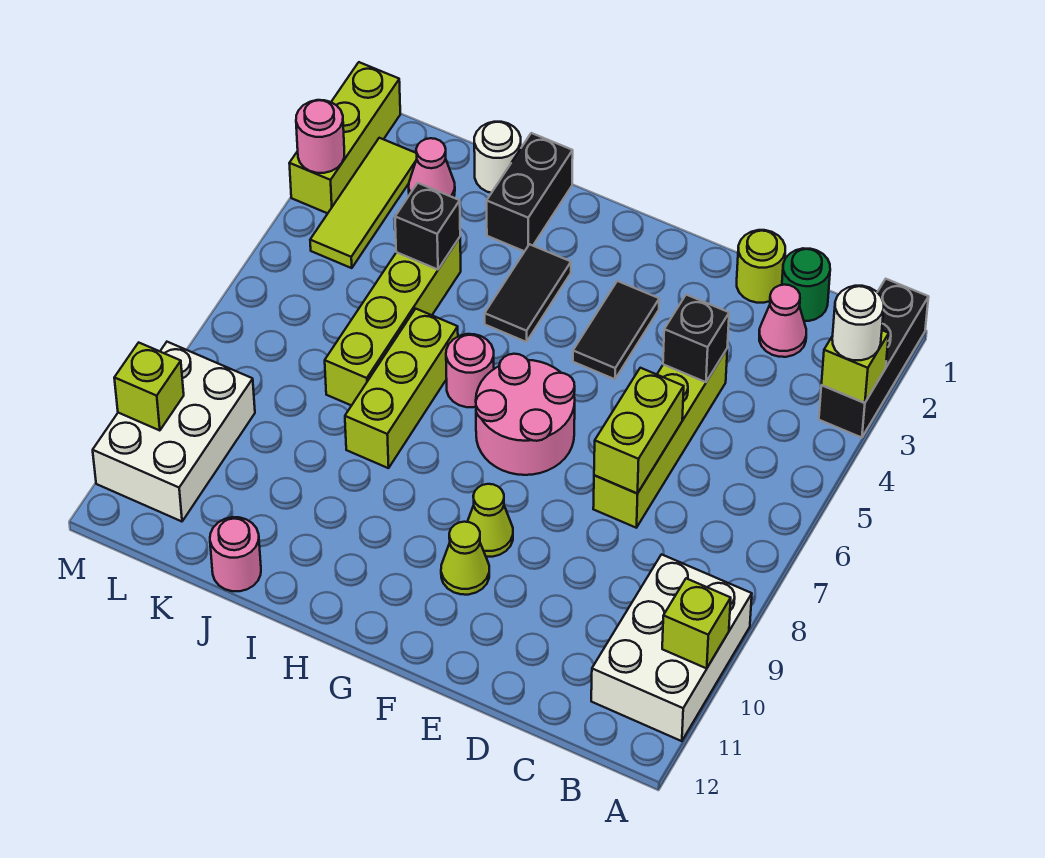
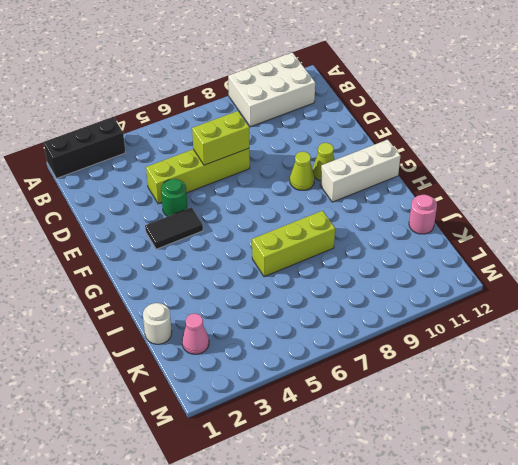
green 1x1 round brick [161,179,187,216] -> green 1x1 round brick moved to [782,248,830,321]
white 1x3 brick [320,140,400,202] -> none
none -> pink 1x1 cone [759,285,806,357]
none -> lime 1x1 round brick [737,230,785,303]
none -> pink 2x2 round brick [476,354,575,475]

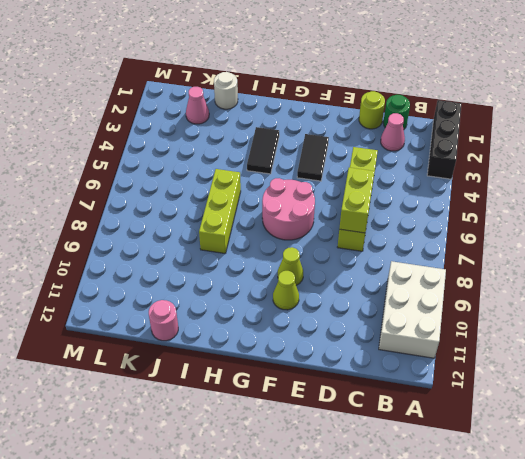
none -> pink 1x1 round brick [446,334,494,407]
none -> black 1x2 brick [487,133,573,251]
none -> lime 1x4 brick [325,237,461,406]

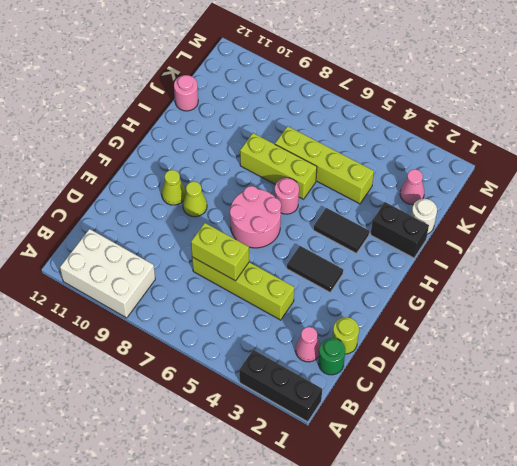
none -> lime 1x3 tile [310,138,417,268]
none -> white 2x3 brick [93,342,255,521]
none -> lime 1x3 brick [289,62,400,213]

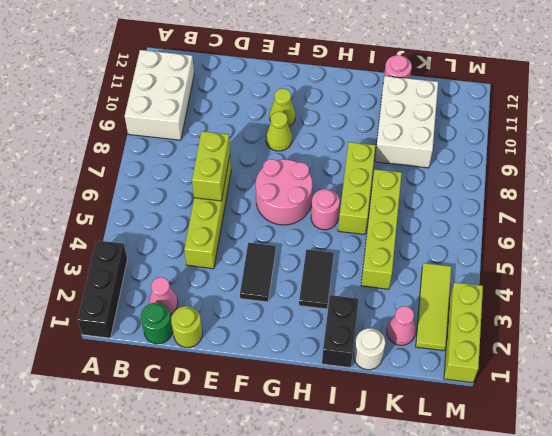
white 2x3 brick [375,76,438,168] -> white 2x3 brick moved to [93,342,255,521]
none -> lime 1x1 brick [821,330,889,403]
none -> lime 1x1 brick [662,578,731,668]
none -> black 1x1 brick [663,295,729,382]

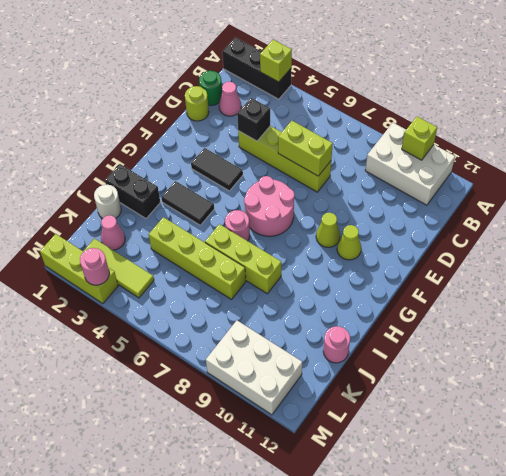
none -> black 1x1 brick [395,183,460,270]
none -> lime 1x1 brick [114,343,184,431]
none -> white 1x1 round brick [832,286,884,360]

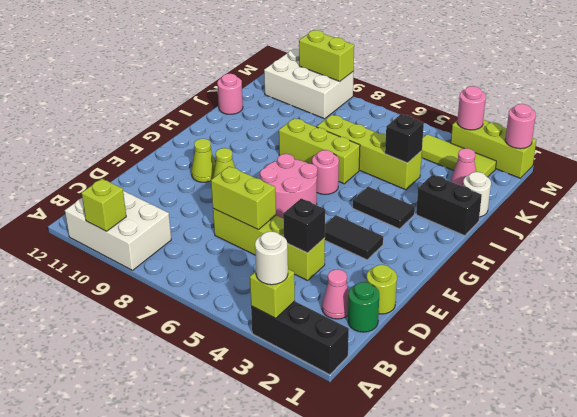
pink 1x1 round brick [505,104,536,149] -> none
lime 1x2 brick [299,30,354,81] -> lime 1x1 brick [114,343,184,431]

